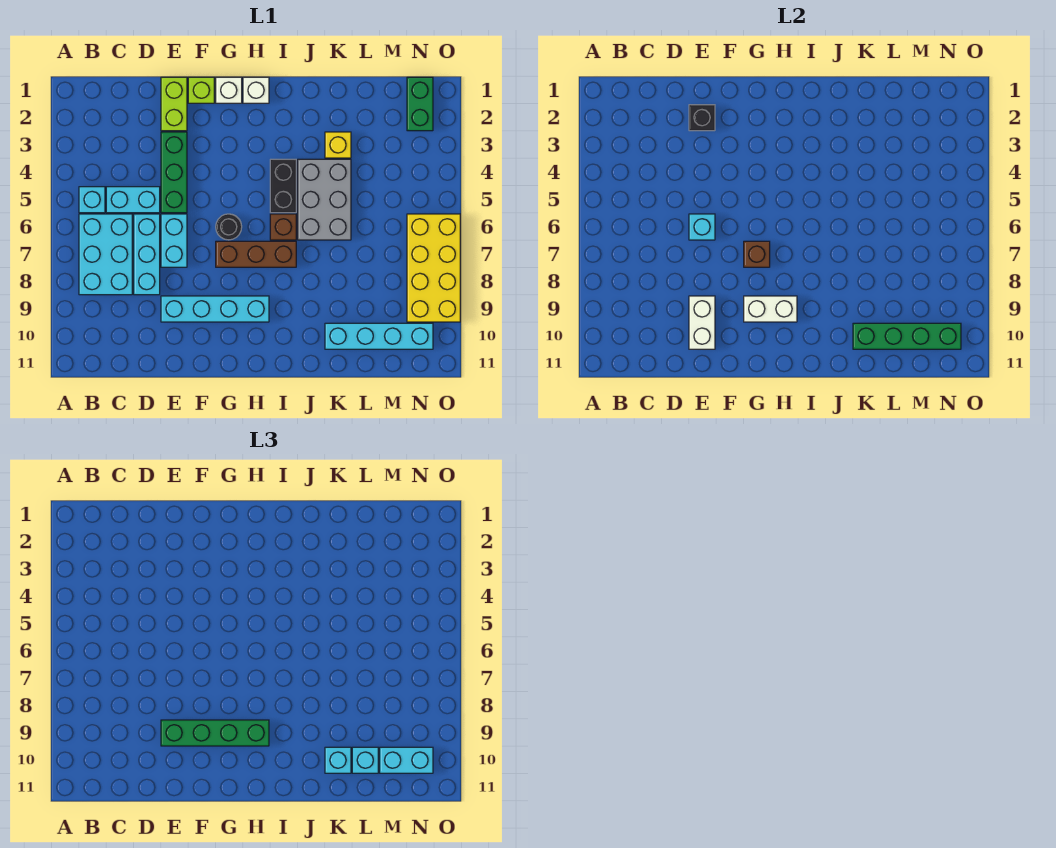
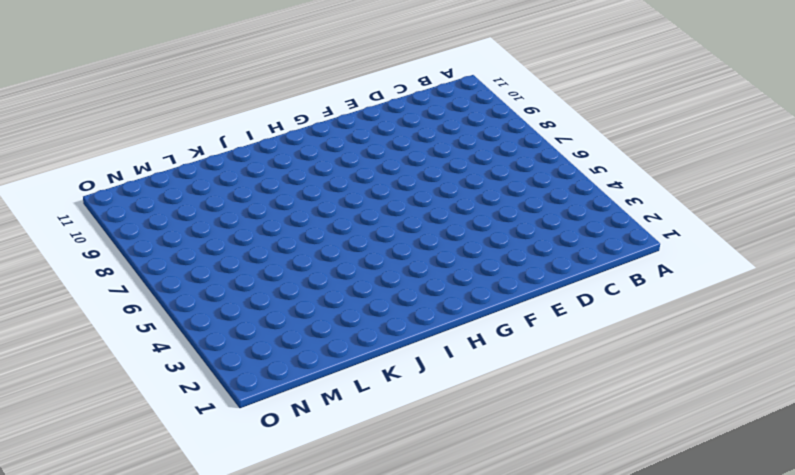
none -> cyan 1x1 brick [79,187,105,213]
none -> cyan 2x3 brick [79,214,132,295]
none -> cyan 1x2 brick [106,187,160,213]
none -> cyan 1x3 brick [134,214,160,295]

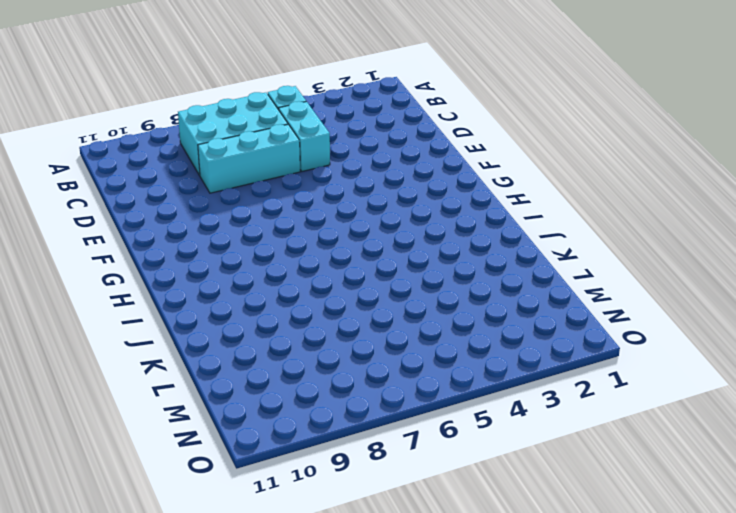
none -> lime 1x2 brick [161,77,187,131]
none -> green 1x3 brick [161,132,187,213]
none -> cyan 1x2 brick [161,214,187,267]
none -> cyan 1x4 brick [161,296,269,322]

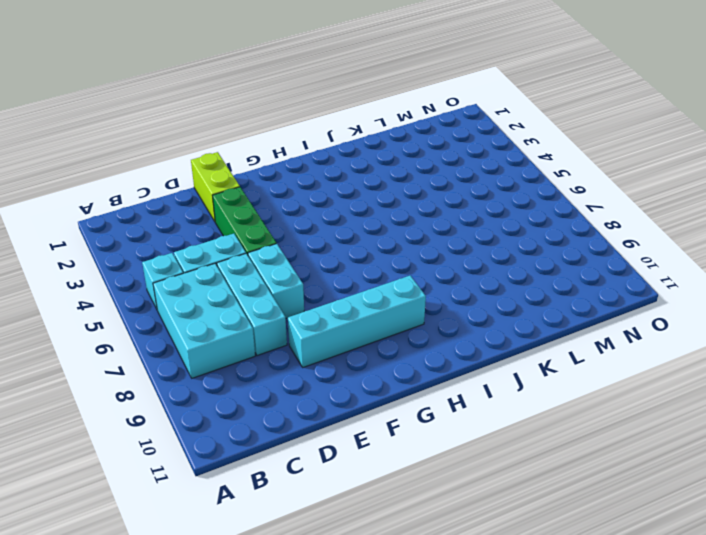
none -> lime 1x1 brick [188,77,214,103]
none -> white 1x1 brick [216,77,242,103]
none -> black 1x1 round brick [216,214,242,240]
none -> brown 1x3 brick [216,241,296,267]

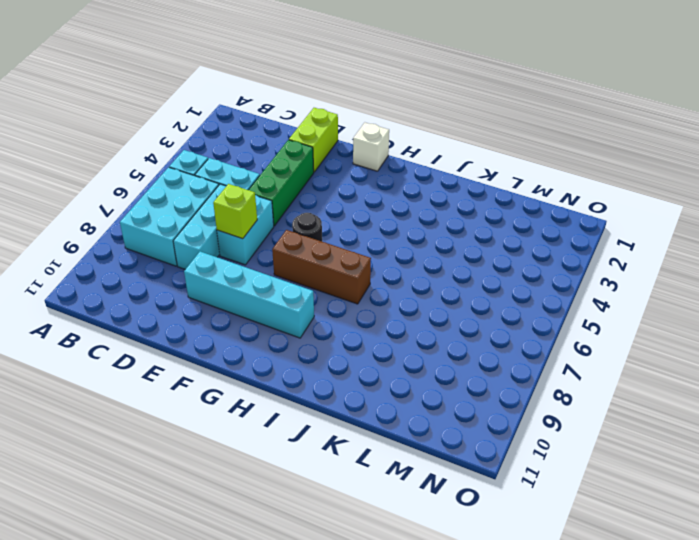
lime 1x1 brick [213,184,257,239] -> lime 1x1 brick moved to [188,77,214,103]
none -> white 1x1 brick [243,77,269,103]
none -> black 1x2 brick [270,159,296,213]
none -> brown 1x1 brick [270,214,296,240]
none -> grey 2x3 brick [298,159,351,240]

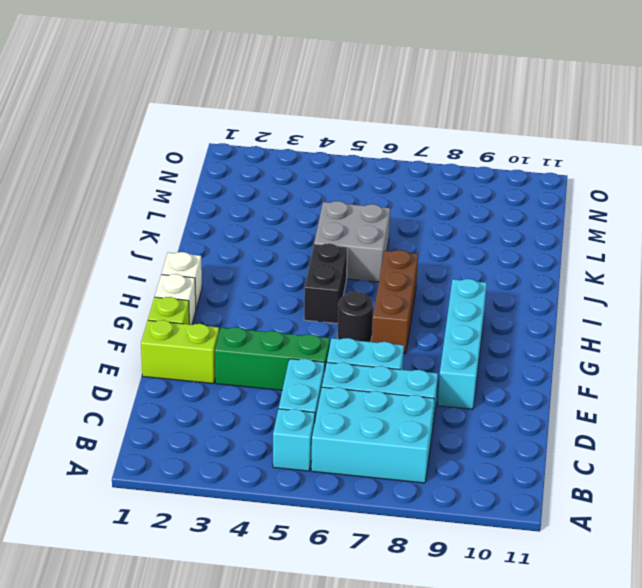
black 1x2 brick [304,243,347,323] -> black 1x2 brick turned to [270,159,296,213]
grey 2x2 brick [314,201,390,282] -> grey 2x3 brick [298,159,351,240]
none -> brown 1x1 brick [270,214,296,240]
none -> yellow 1x1 brick [325,132,351,158]
none -> cyan 1x4 brick [325,323,433,349]
none -> green 1x2 brick [407,77,433,131]

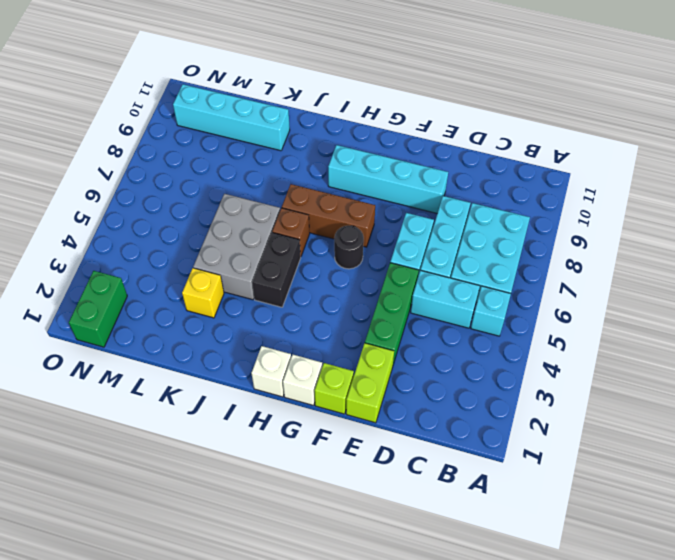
none -> yellow 2x4 brick [407,214,460,322]
none -> black 1x1 brick [689,105,715,131]
none -> cyan 1x1 brick [689,214,715,240]
none -> white 1x2 brick [689,296,715,349]

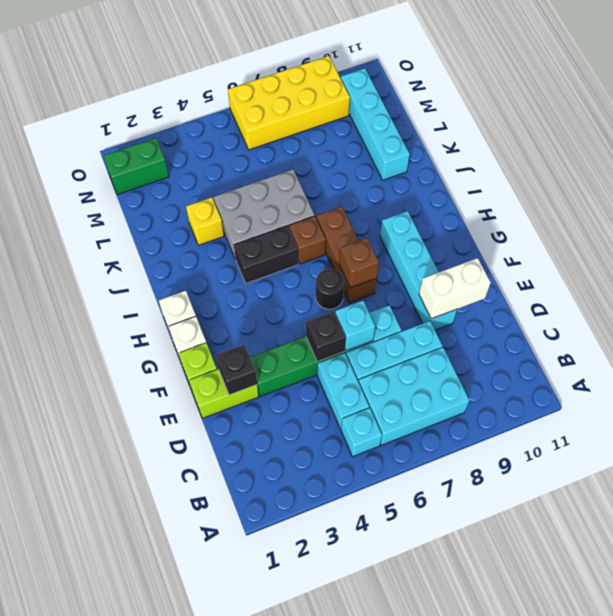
black 1x1 brick [306,311,346,362] -> none
none -> white 1x2 brick [744,296,797,322]
none -> green 1x4 brick [853,323,961,349]
none -> green 1x4 brick [161,720,269,746]
none -> cyan 1x1 brick [325,747,351,773]

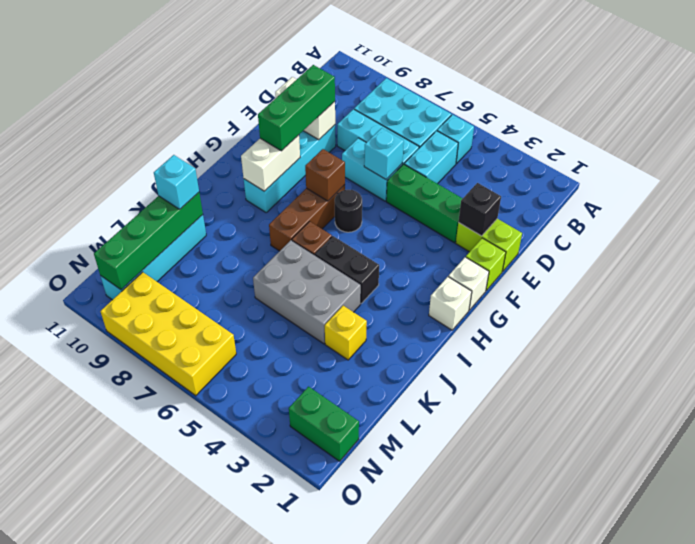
green 1x3 brick [258,65,335,151] -> green 1x4 brick [161,720,269,746]
none -> cyan 1x1 brick [352,747,378,773]
none -> cyan 1x2 brick [380,747,433,773]

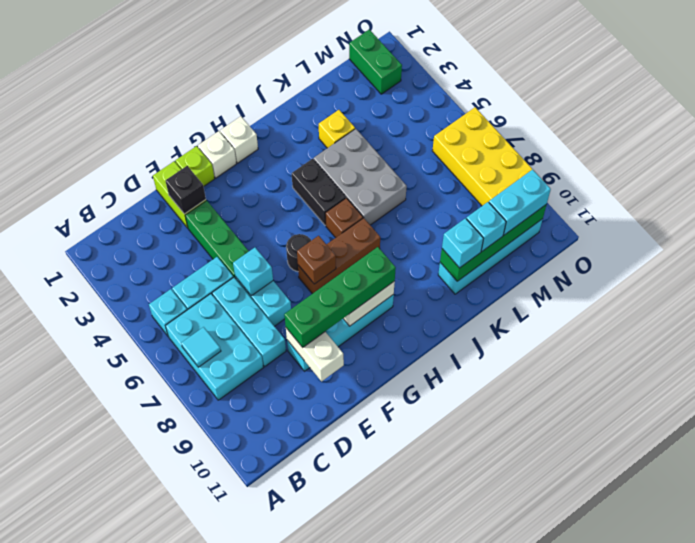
cyan 1x1 tile [181,327,221,367] -> none

